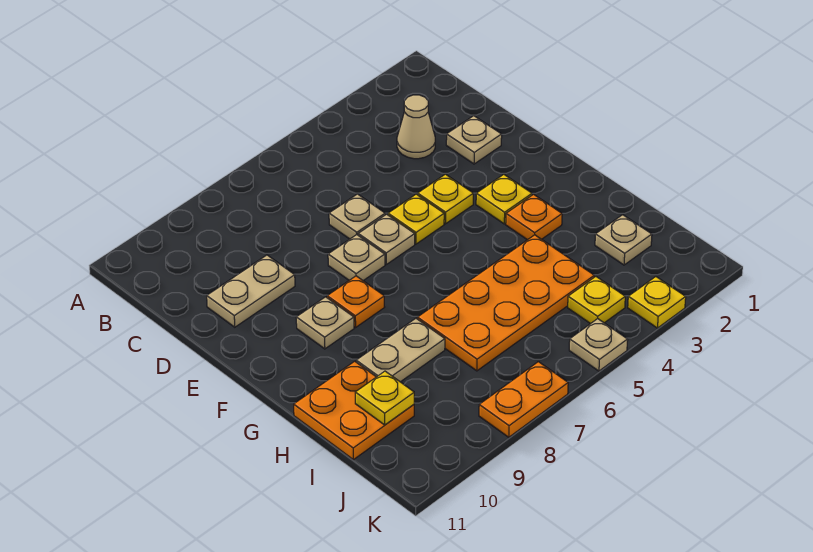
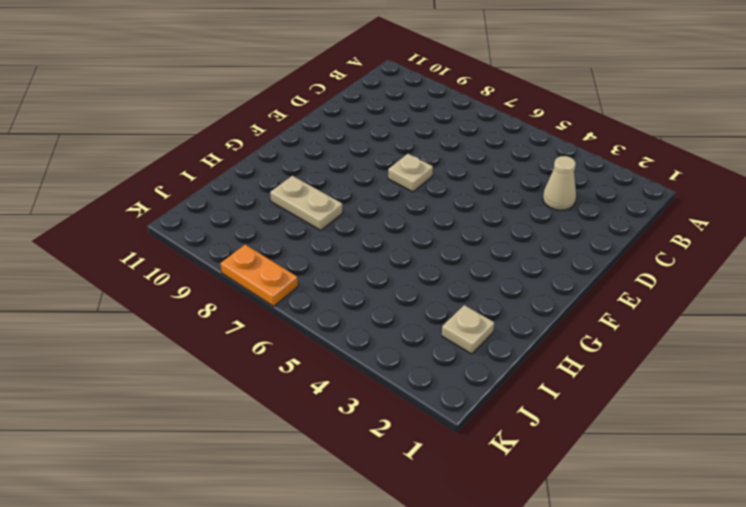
none -> tan 1x1 plate [446,116,502,164]
none -> tan 1x1 plate [329,194,385,239]
none -> tan 1x2 plate [207,255,295,327]

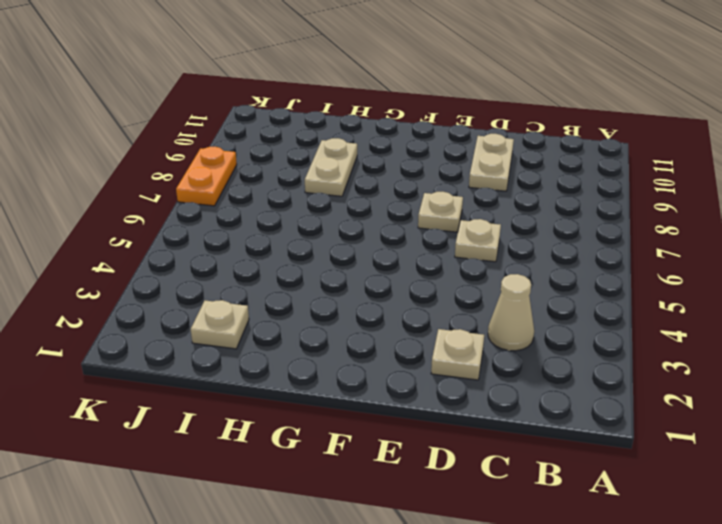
none -> yellow 1x1 plate [418,174,473,224]
none -> yellow 1x1 plate [388,194,444,244]
none -> tan 1x1 plate [358,214,415,264]

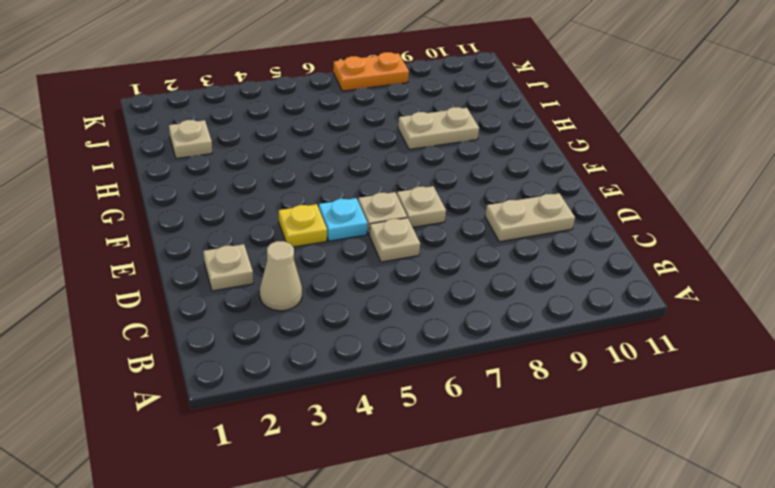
cyan 1x1 plate [319,198,368,241] -> yellow 1x1 plate [388,194,444,244]
none -> yellow 1x1 plate [476,174,532,224]
none -> orange 1x1 plate [327,276,384,327]
none -> tan 1x1 plate [296,297,354,349]

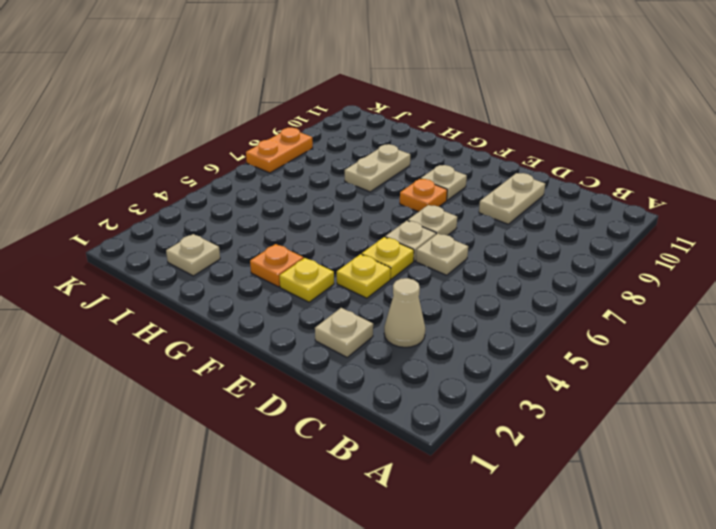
none -> orange 2x4 plate [417,235,594,371]
none -> orange 2x2 plate [294,361,414,460]
none -> yellow 1x1 plate [568,277,625,324]

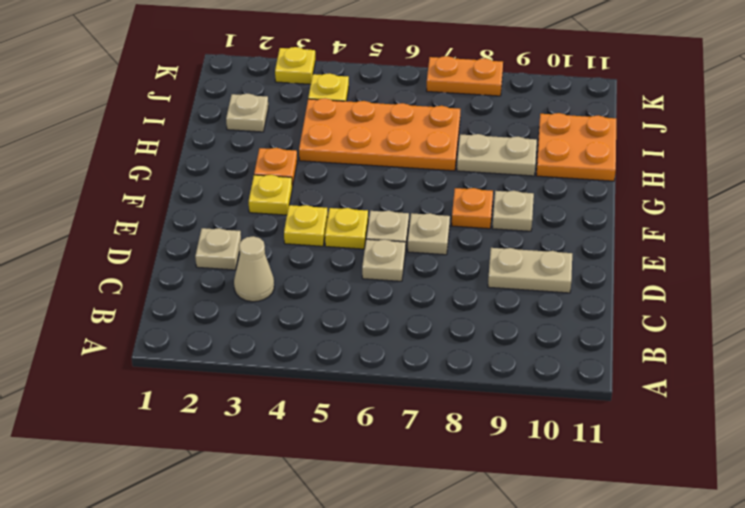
none -> tan 1x1 plate [569,319,628,371]
none -> yellow 1x1 plate [355,371,414,425]

